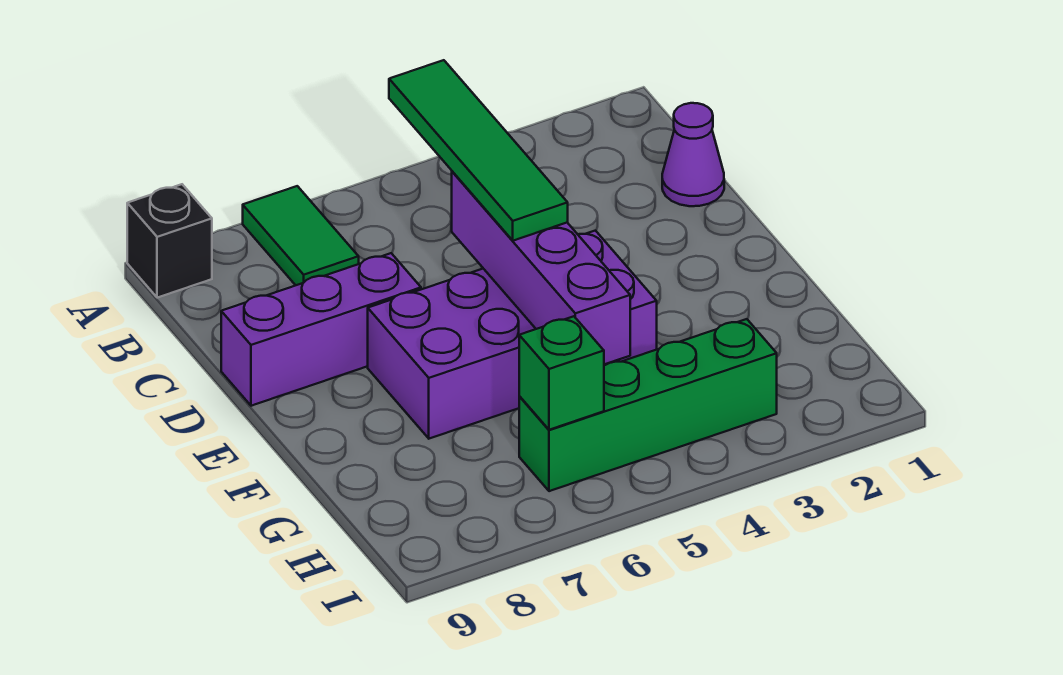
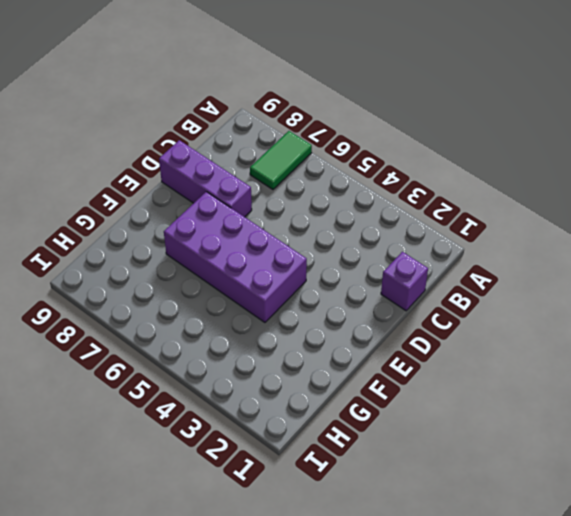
purple 1x1 brick [381,252,428,311] -> purple 1x1 cone [662,103,724,206]
none -> black 1x1 brick [127,184,212,298]
none -> green 1x4 brick [519,319,777,491]

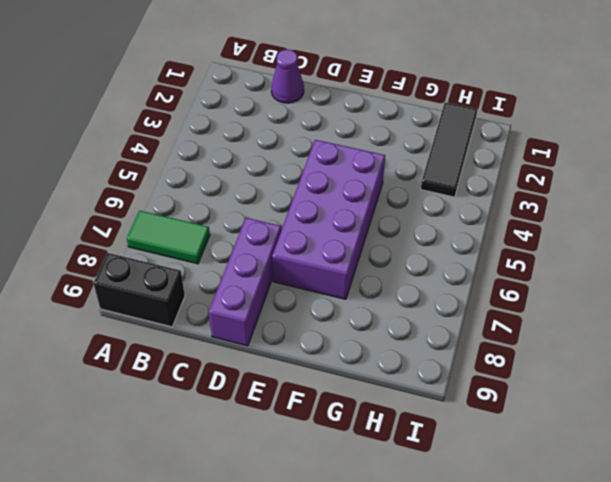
black 1x2 brick [93,253,185,327] -> black 1x1 brick [127,184,212,298]
black 1x3 tile [421,102,478,197] -> green 1x4 brick [519,319,777,491]
none -> purple 1x4 brick [452,171,630,364]
none -> green 1x1 brick [519,316,604,430]

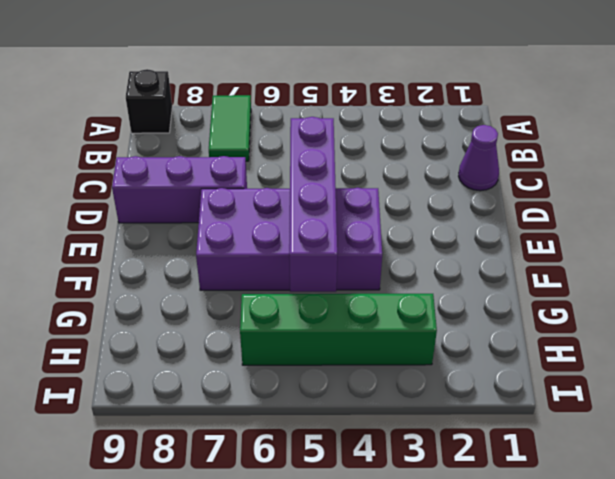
none -> green 1x1 brick [519,316,604,430]
none -> green 1x4 tile [389,60,568,241]

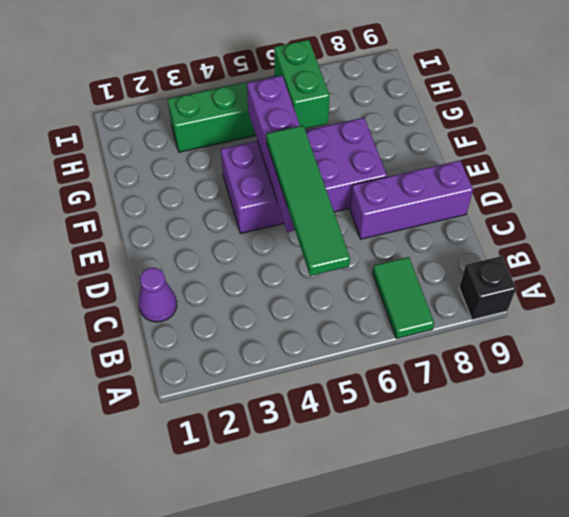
green 1x2 brick [274,40,330,129] -> green 1x1 brick [519,316,604,430]

